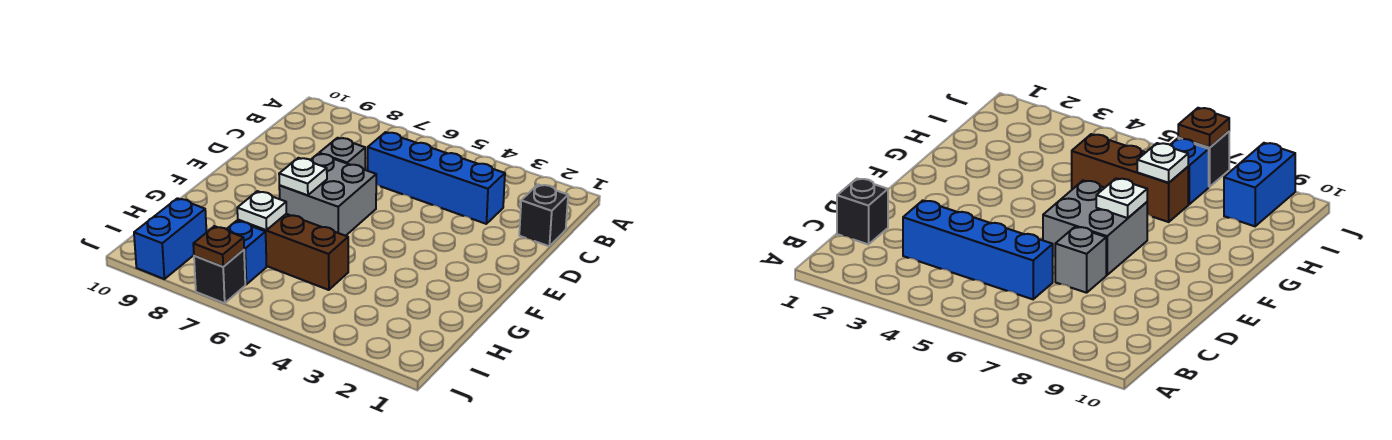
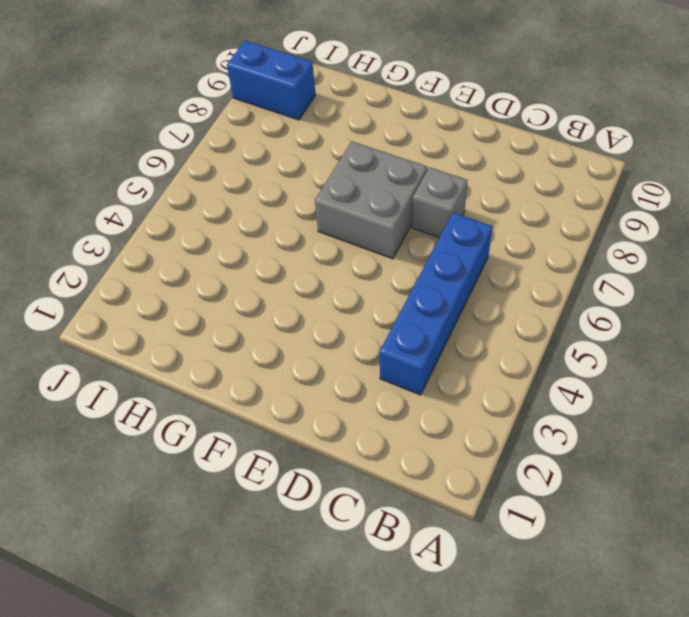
none -> black 1x1 brick [519,184,568,246]
none -> brown 1x3 brick [238,214,348,290]

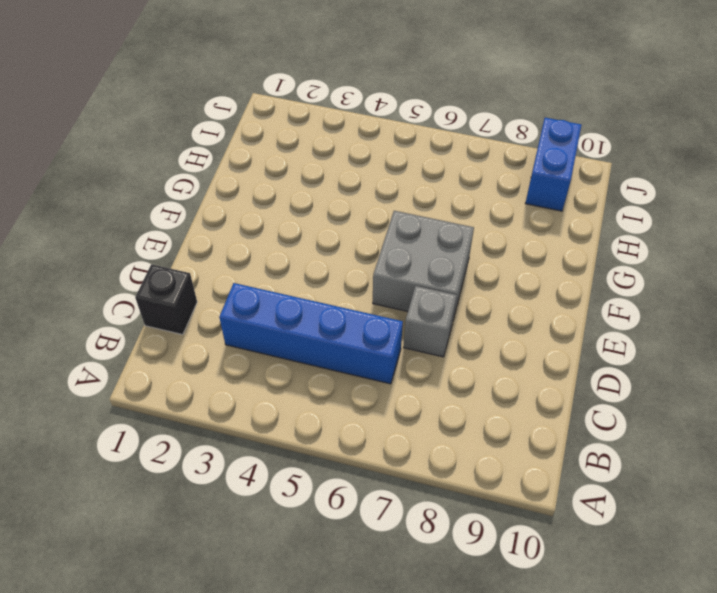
none -> brown 1x3 brick [238,214,348,290]
none -> blue 1x1 brick [227,221,267,284]

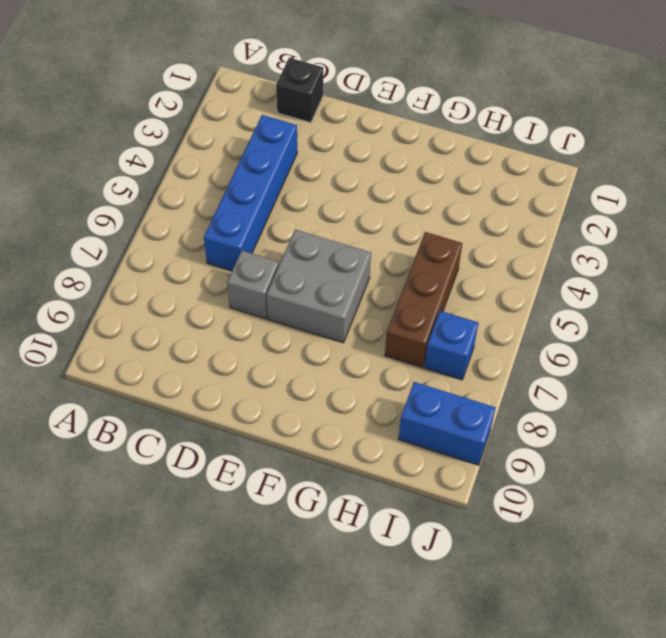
none -> black 1x1 brick [194,250,245,303]
none -> white 1x1 plate [279,158,327,195]

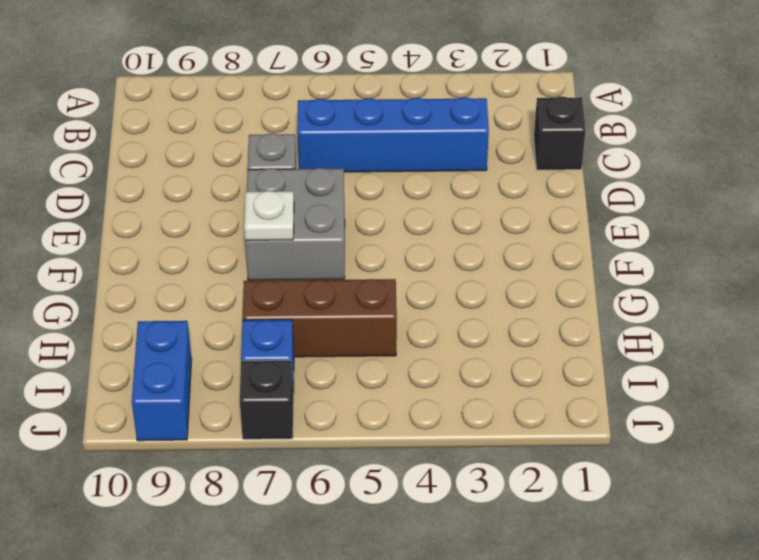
none -> white 1x1 plate [237,191,286,230]
none -> brown 1x1 plate [193,226,244,267]

